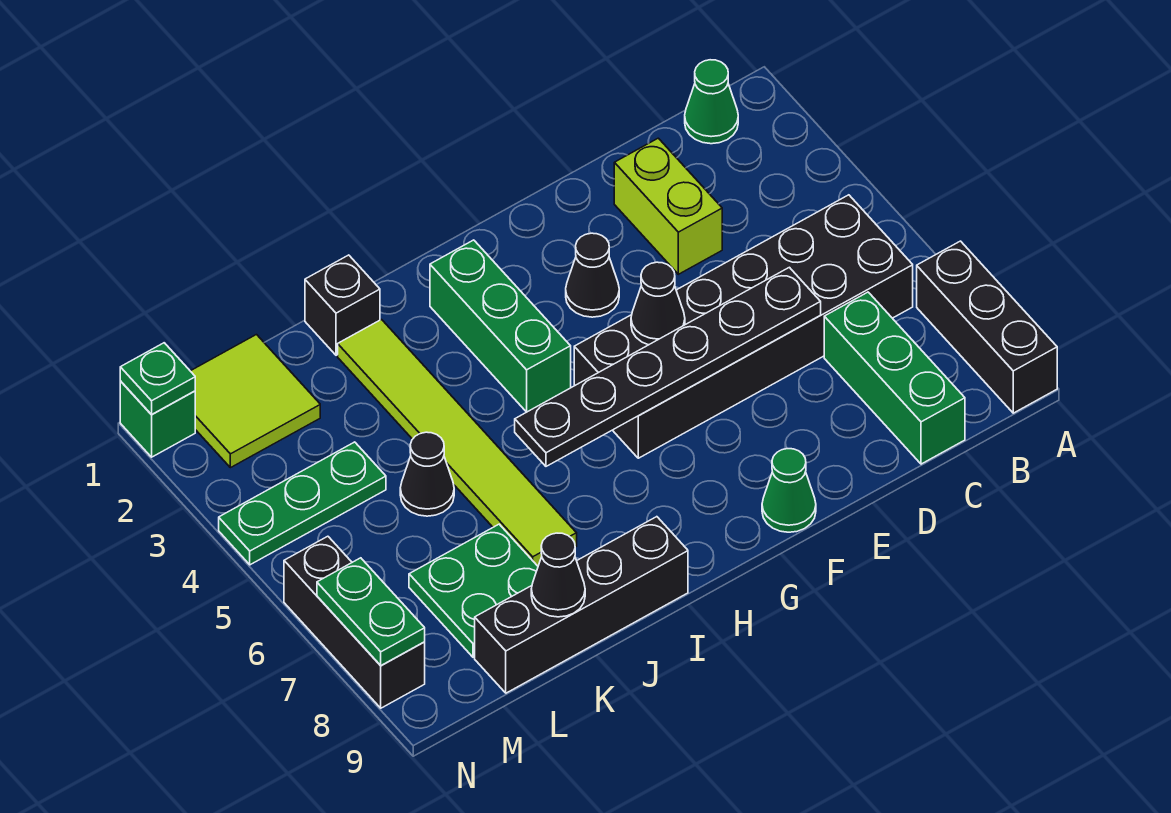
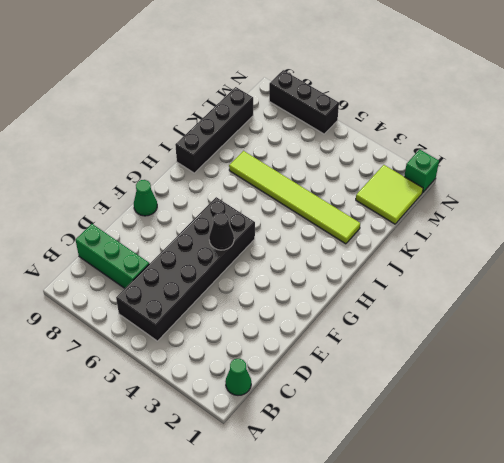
none -> black 1x3 brick [917,241,1057,413]
none -> lime 1x2 brick [614,138,722,274]
none -> black 1x1 cone [566,233,619,317]

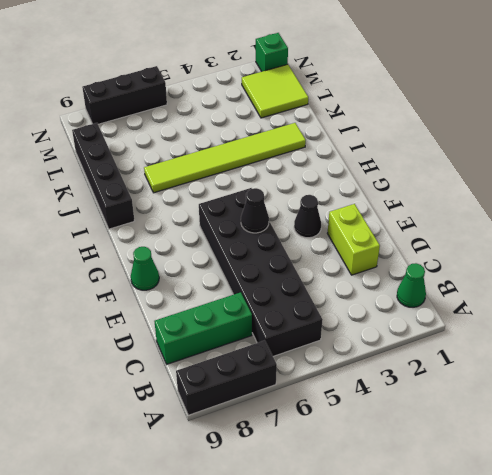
lime 1x2 brick [327,204,380,275] -> lime 1x2 brick turned to [614,138,722,274]
none -> green 1x3 brick [430,240,571,412]
none -> black 1x1 brick [305,255,380,355]
none -> black 1x1 cone [400,432,454,516]

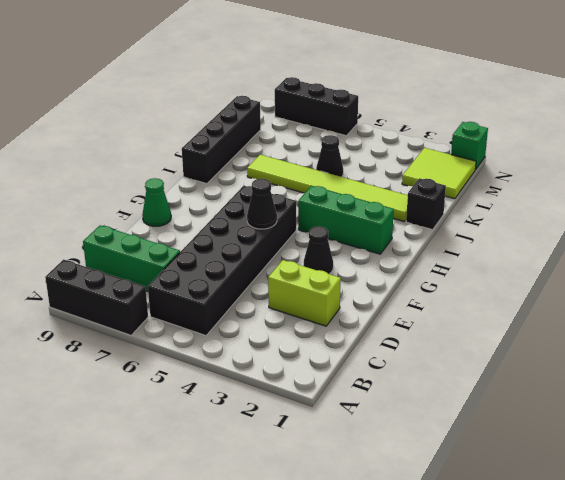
none -> green 1x1 cone [685,60,738,144]
none -> green 2x2 plate [409,524,538,657]
none -> green 1x3 plate [219,442,386,565]

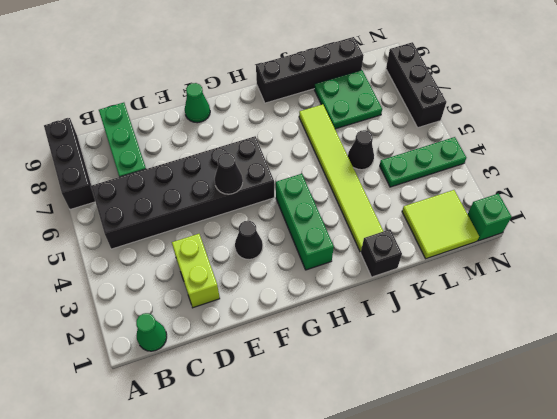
none -> black 1x6 plate [515,267,821,466]
none -> black 1x1 cone [531,533,585,617]
none -> green 1x1 plate [120,343,195,415]

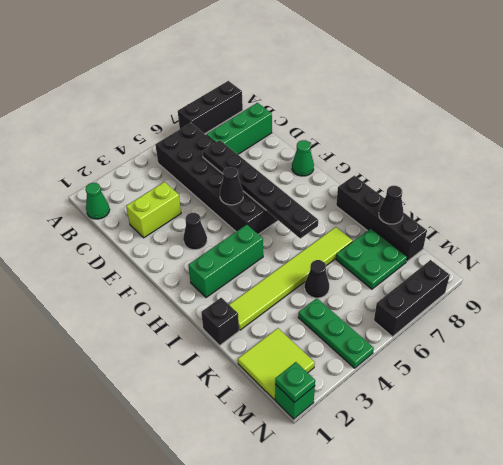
none -> green 1x2 plate [317,558,425,665]

